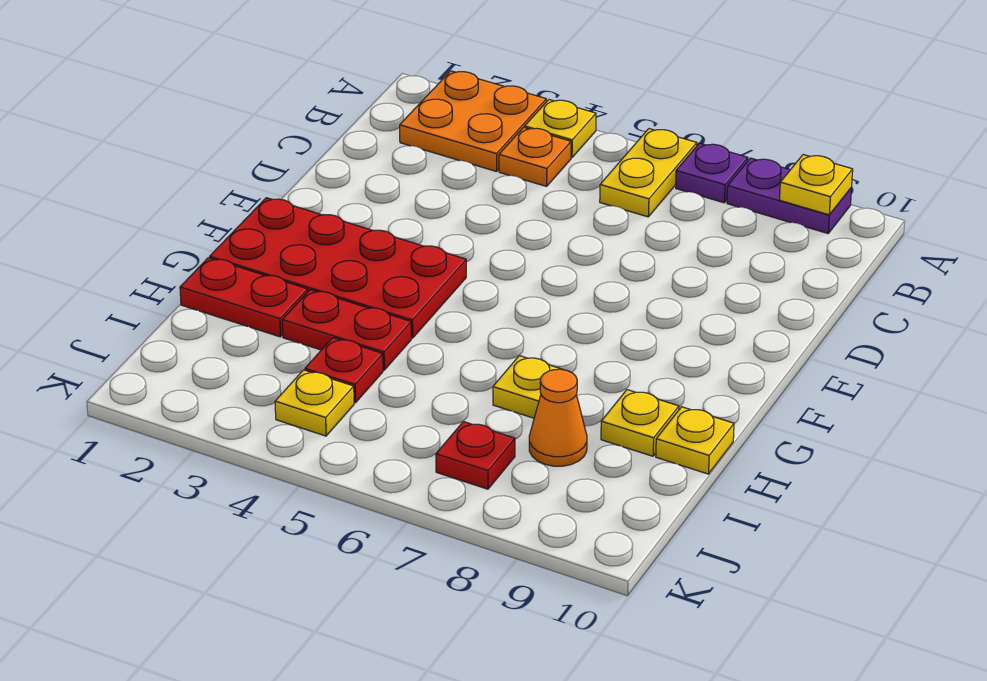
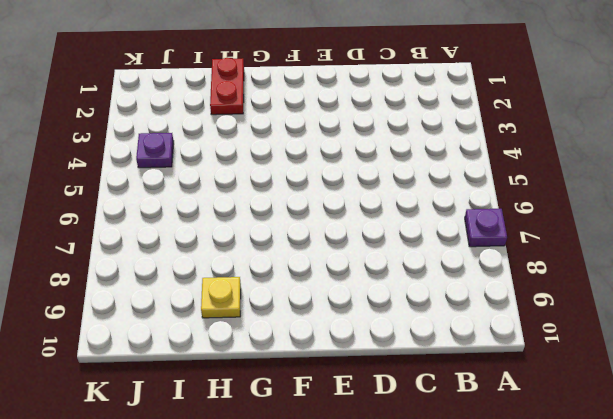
purple 1x1 plate [136,133,174,168] -> yellow 1x1 plate [275,370,354,436]
none -> orange 2x2 plate [400,71,546,172]
none -> yellow 1x1 plate [525,100,596,158]
none -> yellow 1x2 plate [600,129,697,217]

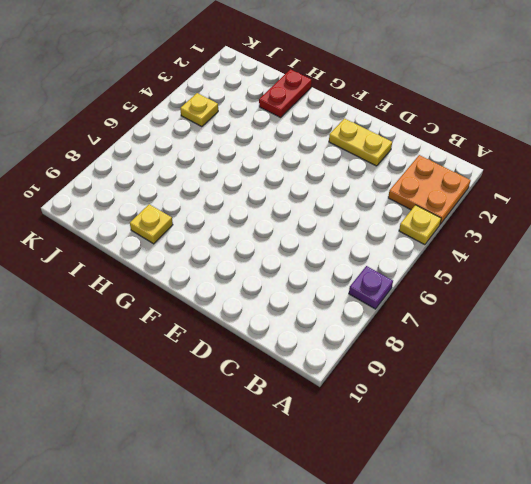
yellow 1x2 plate [329,119,392,166] -> yellow 1x2 plate moved to [600,129,697,217]
none -> purple 1x2 plate [727,158,852,233]
none -> orange 1x1 plate [499,127,571,186]
none -> red 2x4 plate [210,198,466,338]

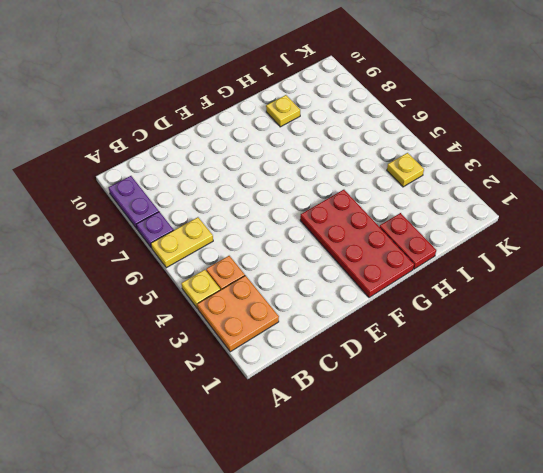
none -> red 1x2 plate [282,290,411,370]
none -> yellow 1x1 plate [493,356,563,418]
none -> yellow 1x1 plate [656,407,734,474]

